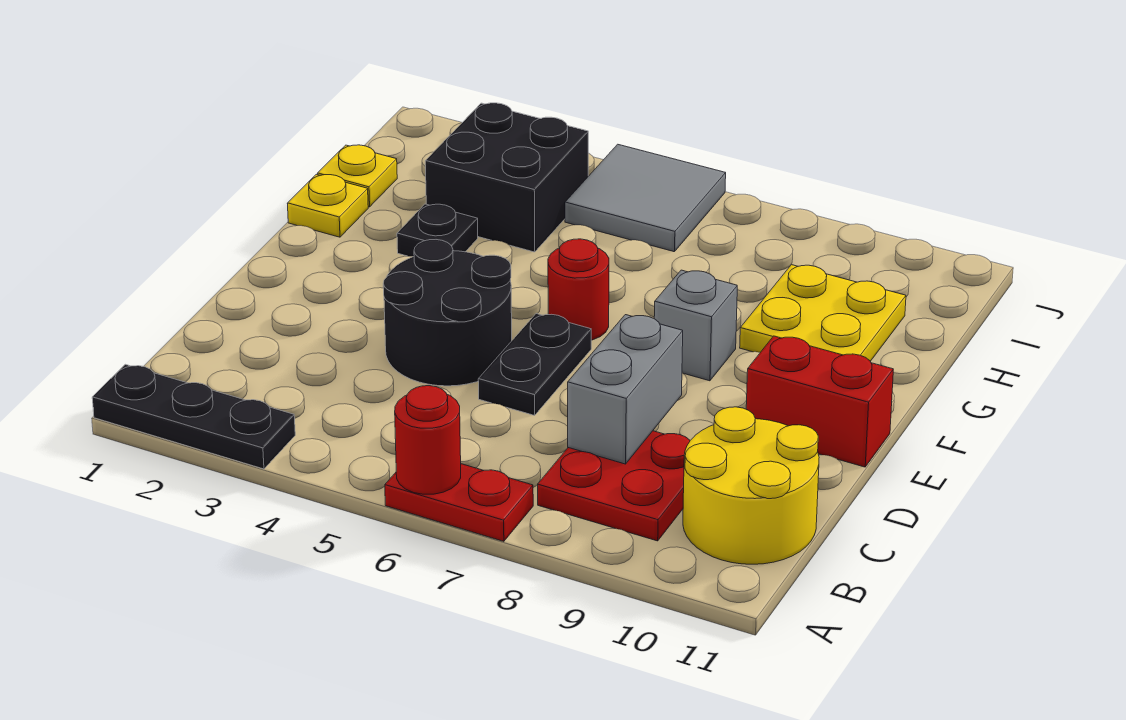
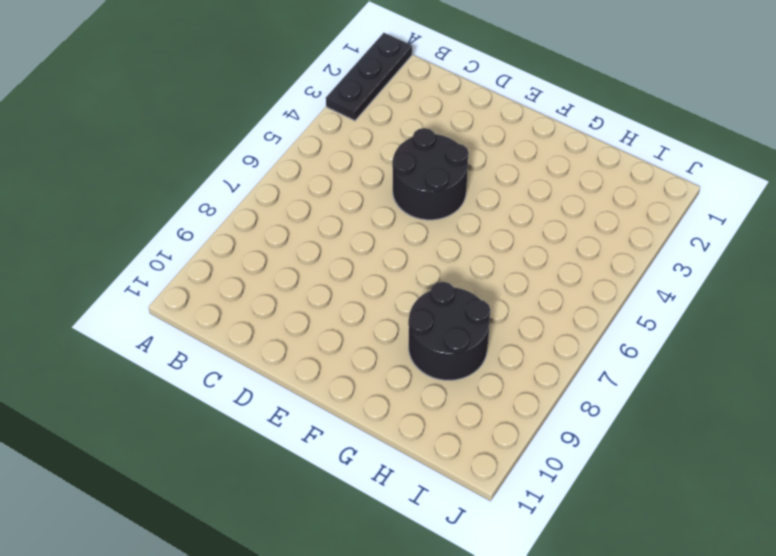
black 2x2 round brick [408,282,490,380] -> yellow 2x2 plate [740,265,906,361]
none -> red 1x2 plate [385,464,533,541]
none -> red 2x2 plate [538,431,690,541]
none -> yellow 2x2 round brick [683,407,819,564]

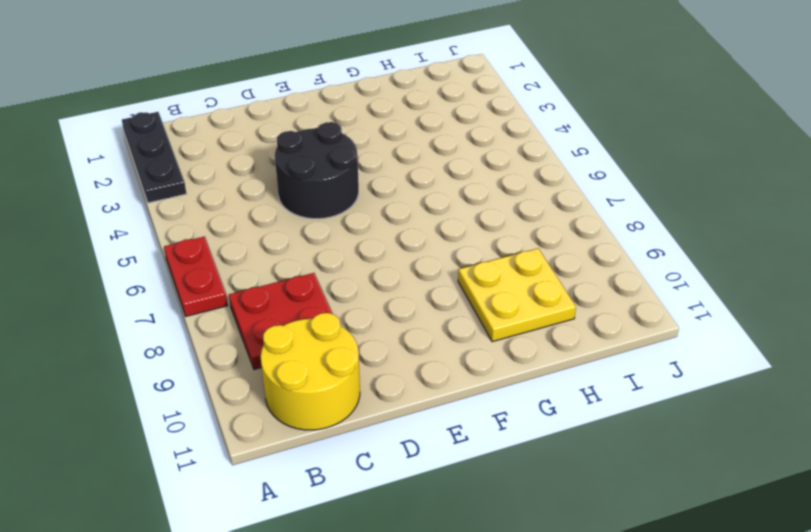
none -> black 1x2 plate [478,314,591,415]
none -> red 1x2 brick [746,336,893,467]
none -> red 1x1 round brick [548,239,609,340]

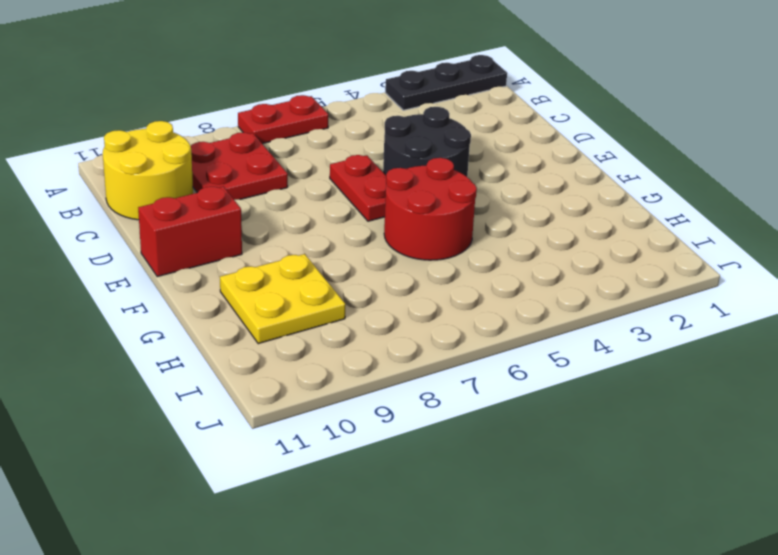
red 1x2 plate [330,155,386,221] -> black 1x2 plate [478,314,591,415]
red 2x2 round brick [384,158,477,260] -> red 1x1 round brick [548,239,609,340]
none -> grey 1x1 brick [654,270,737,381]
none -> yellow 1x1 plate [287,174,368,237]
none -> black 1x1 plate [397,204,478,257]

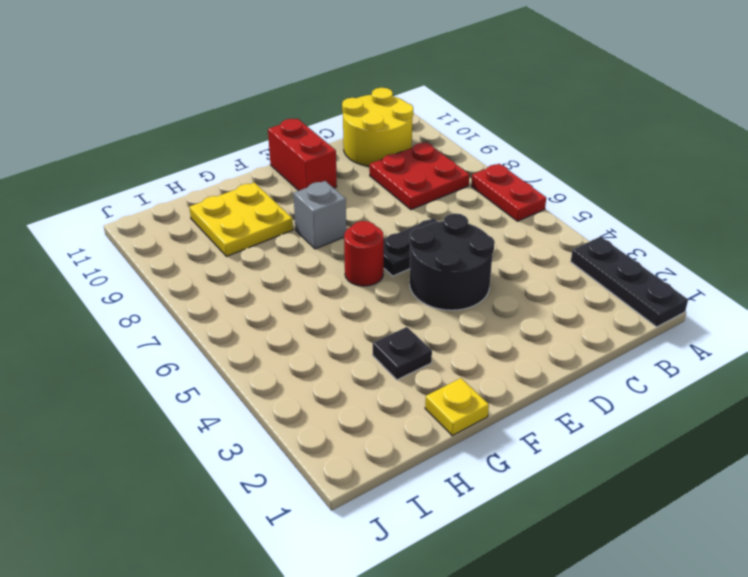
none -> yellow 1x1 plate [318,145,397,207]
none -> black 2x2 brick [425,103,588,252]
none -> grey 2x2 tile [565,144,726,252]

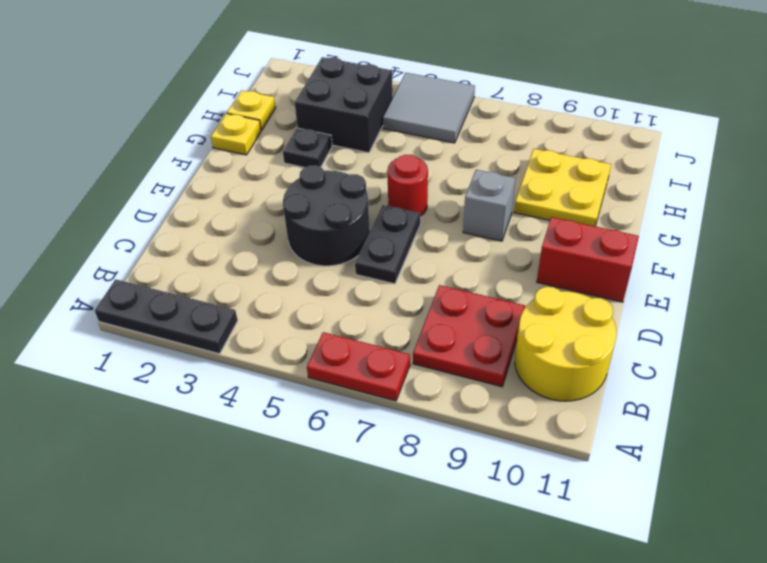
none -> red 1x1 round brick [395,386,461,494]
none -> grey 1x2 brick [568,315,683,464]

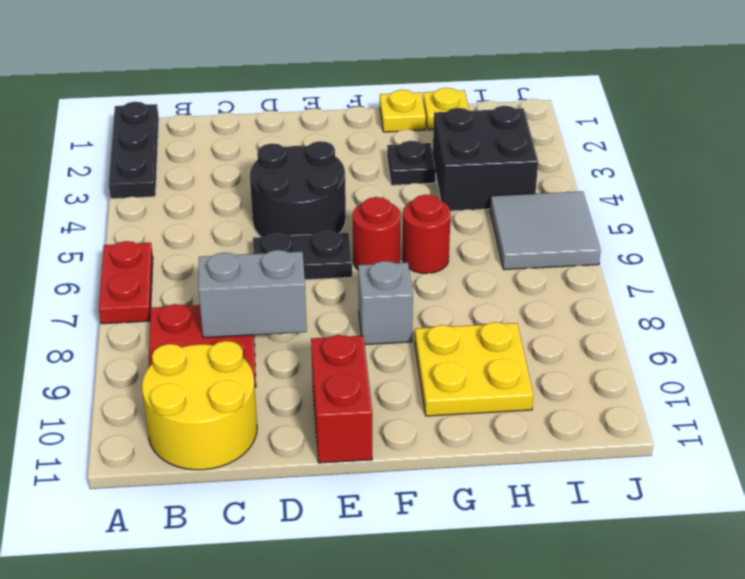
red 1x1 round brick [402,195,451,273] -> red 1x1 round brick moved to [395,386,461,494]

